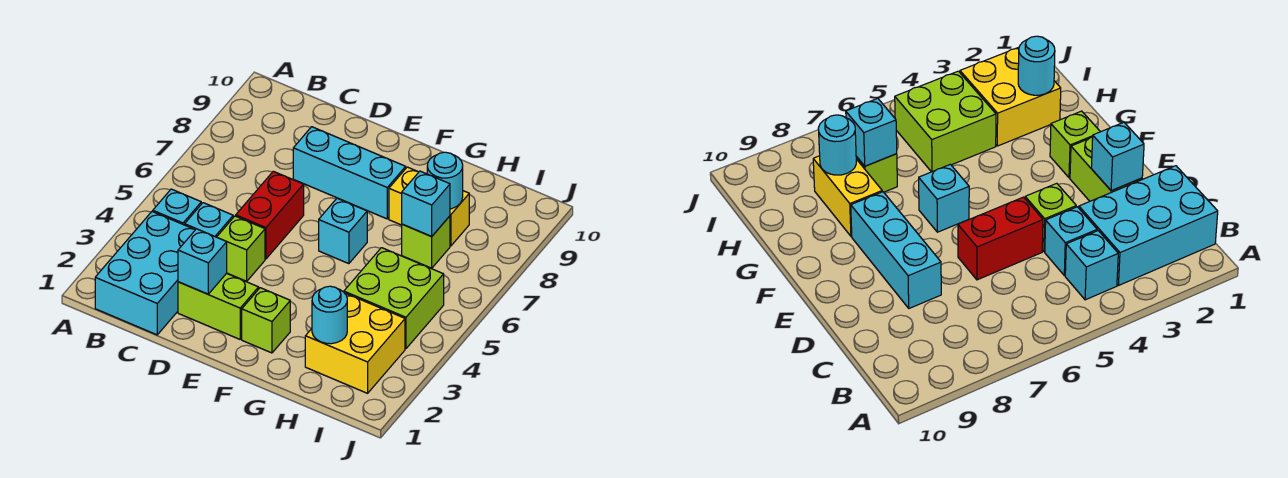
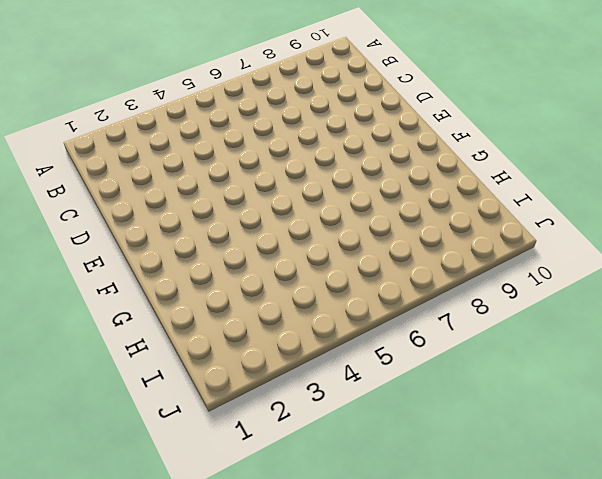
none -> cyan 2x3 brick [95,211,195,335]
none -> cyan 1x1 brick [153,189,201,225]
none -> cyan 1x1 brick [185,203,233,237]

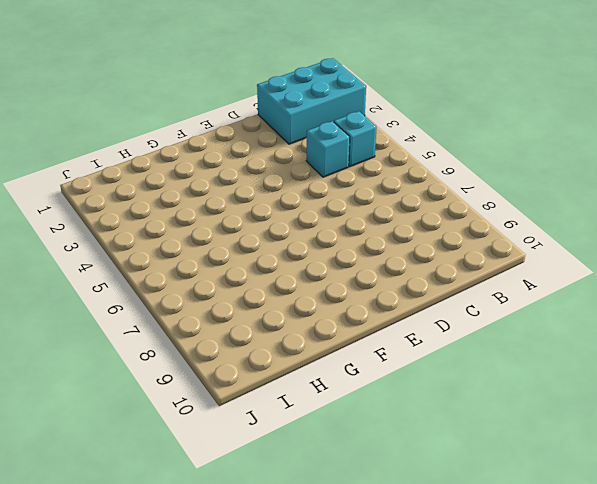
cyan 2x3 brick [257,58,366,144] -> cyan 2x3 brick turned to [95,211,195,335]
none -> lime 1x2 brick [178,273,259,339]
none -> lime 1x1 brick [217,216,265,281]
none -> red 1x2 brick [236,171,304,259]

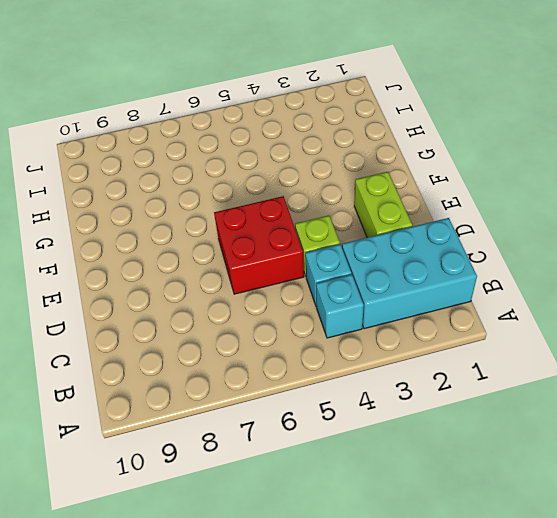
red 2x2 brick [214,196,304,294] -> red 1x2 brick [236,171,304,259]
none -> cyan 1x3 brick [293,127,406,219]
none -> lime 1x1 brick [242,288,290,353]
none -> cyan 1x1 brick [319,198,367,264]

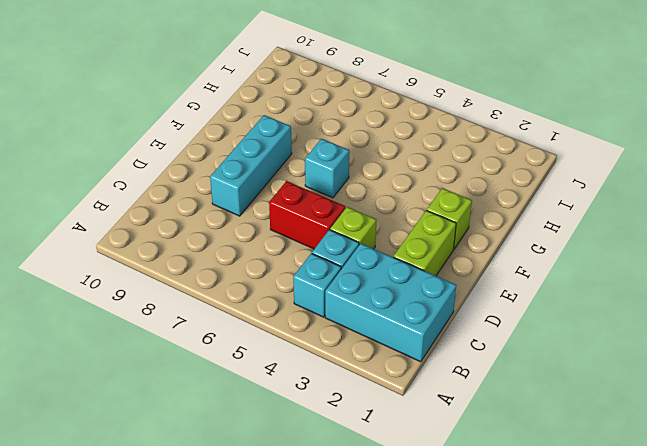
none -> yellow 1x2 brick [389,167,469,246]
none -> yellow 2x2 brick [305,293,405,393]
none -> lime 2x2 brick [344,248,444,349]

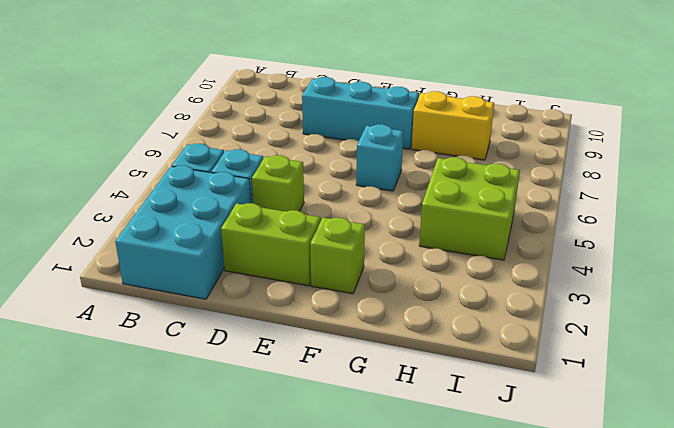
none -> red 1x2 brick [236,171,304,259]
none -> yellow 2x2 brick [305,293,405,393]
none -> lime 1x1 brick [402,216,450,268]

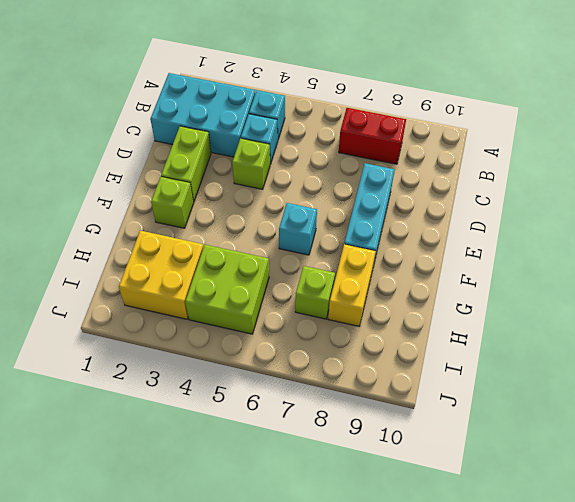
red 1x2 brick [339,108,406,164] -> red 1x2 brick moved to [236,171,304,259]
none -> cyan 1x1 brick [178,229,227,294]
none -> cyan 1x1 round brick [312,286,347,344]
none -> cyan 1x1 brick [402,171,450,236]

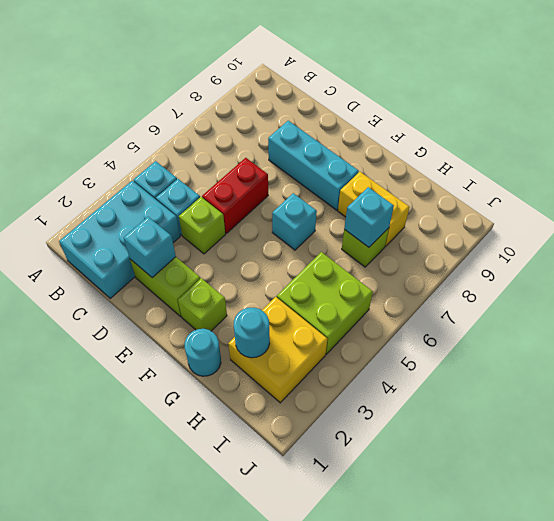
cyan 1x1 round brick [185,329,221,376] -> cyan 1x1 round brick moved to [427,152,463,209]

